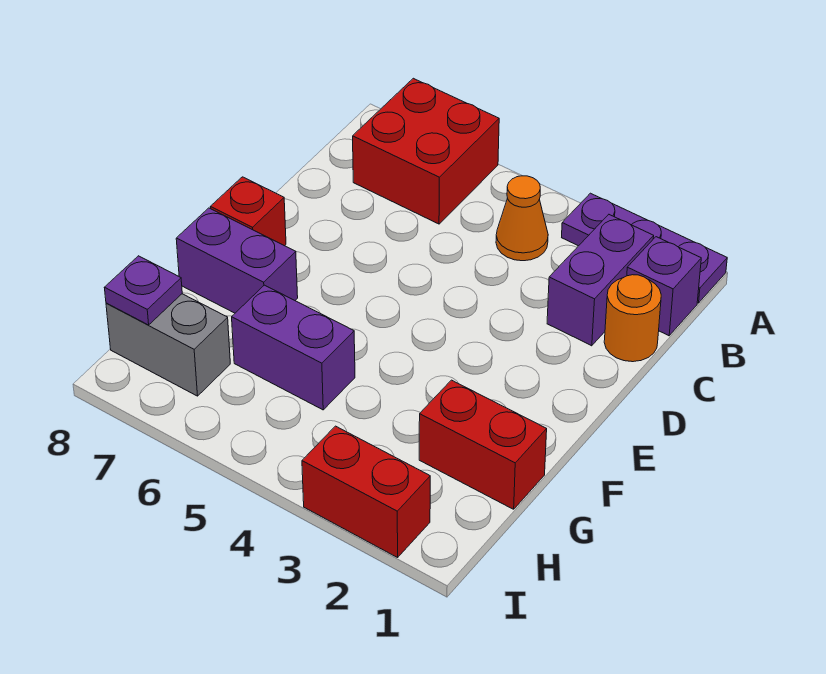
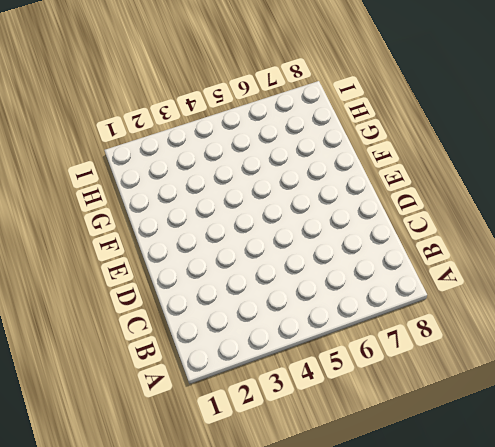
none -> purple 1x3 plate [562,193,727,303]
none -> red 2x2 brick [353,78,499,224]
none -> purple 1x1 brick [627,237,701,336]

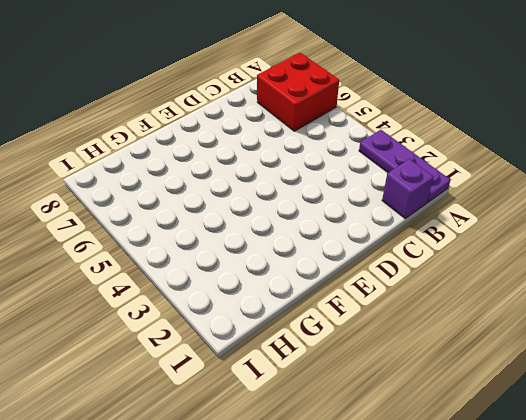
none -> purple 1x2 brick [547,215,654,346]
none -> orange 1x1 cone [496,176,548,261]
none -> orange 1x1 round brick [604,275,661,362]

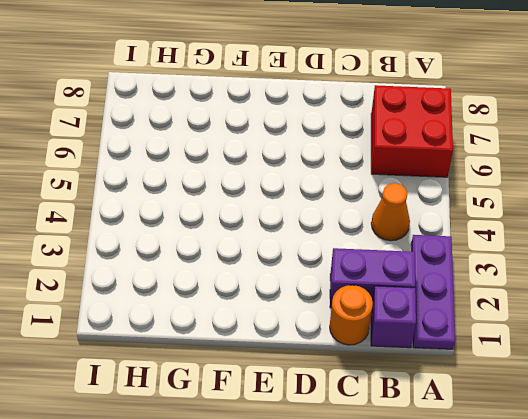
none -> red 1x1 brick [211,177,286,246]
none -> purple 1x2 brick [176,208,298,313]
none -> red 1x2 brick [419,380,547,509]

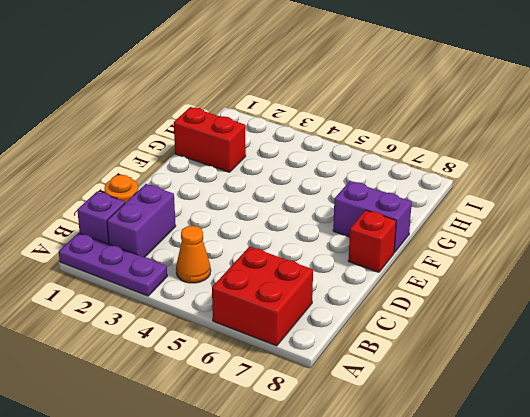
none -> purple 1x2 brick [232,285,355,410]
none -> grey 1x2 brick [106,294,230,396]
none -> red 1x2 brick [302,426,430,558]

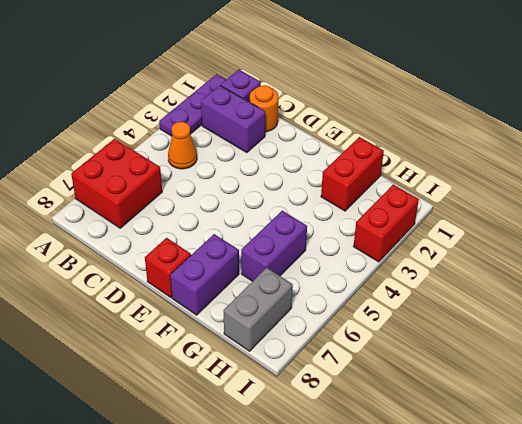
none -> purple 1x1 plate [104,256,182,325]

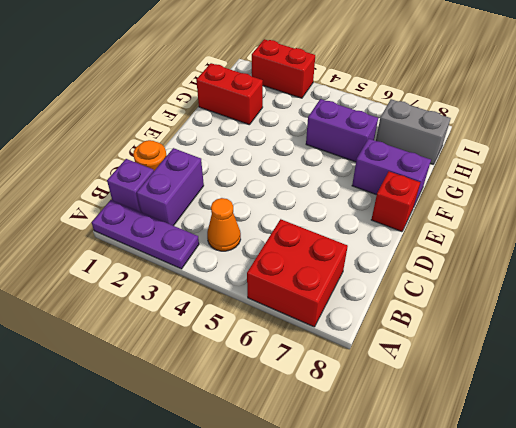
none -> purple 1x1 plate [104,256,182,325]

